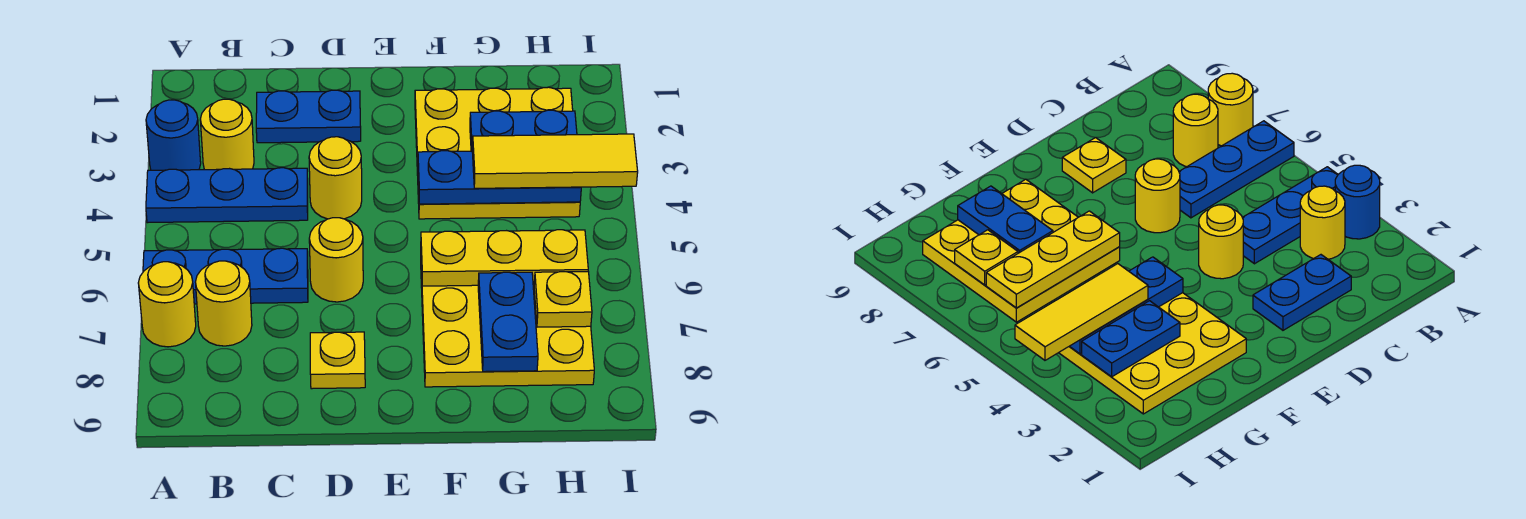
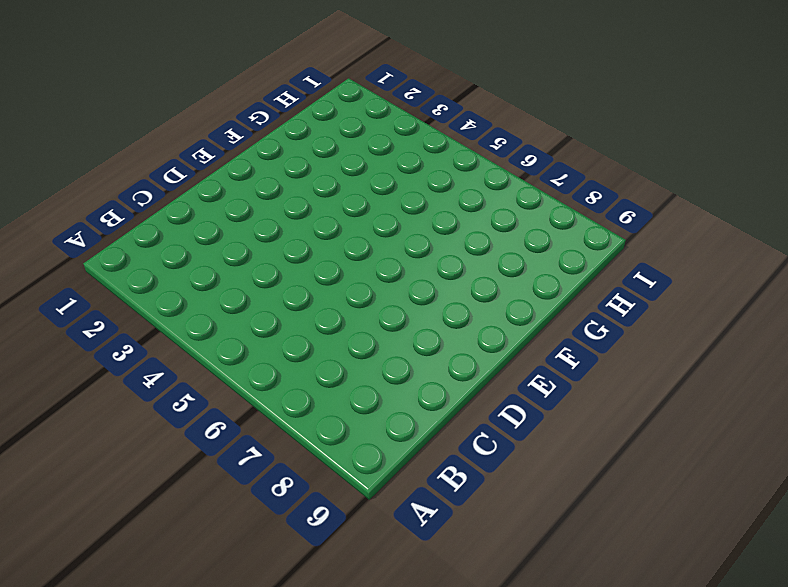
none -> blue 1x1 round brick [146,100,201,170]
none -> blue 1x3 plate [146,168,308,223]
none -> blue 1x3 plate [143,248,308,304]

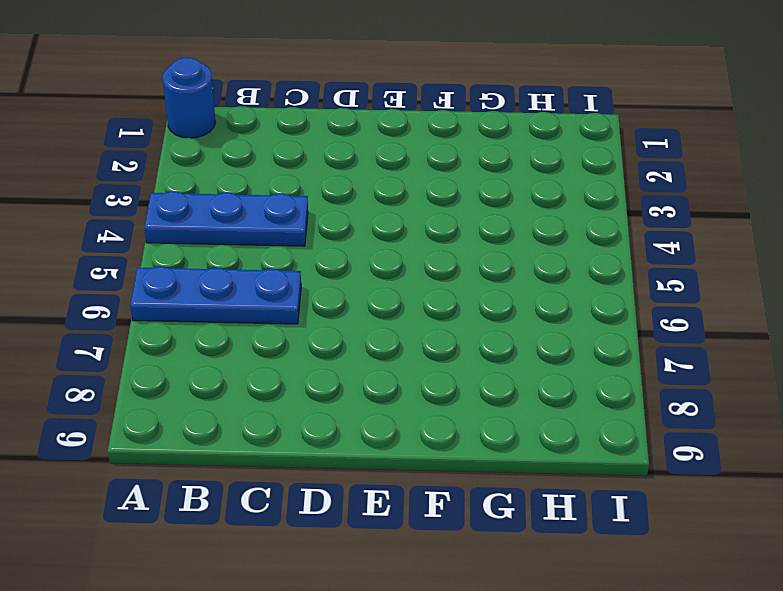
blue 1x1 round brick [163,57,216,138] -> blue 1x1 round brick moved to [146,100,201,170]
none -> yellow 1x1 round brick [138,262,196,347]
none -> yellow 1x1 round brick [200,99,254,170]
none -> yellow 1x1 round brick [195,261,252,346]

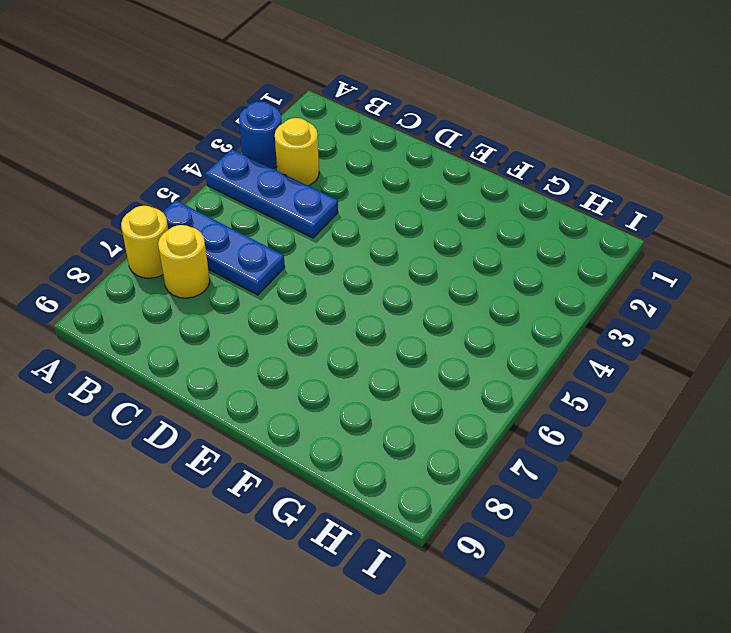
none -> blue 1x2 plate [256,90,361,143]
none -> yellow 1x1 round brick [309,137,362,219]
none -> yellow 1x1 round brick [309,218,363,302]

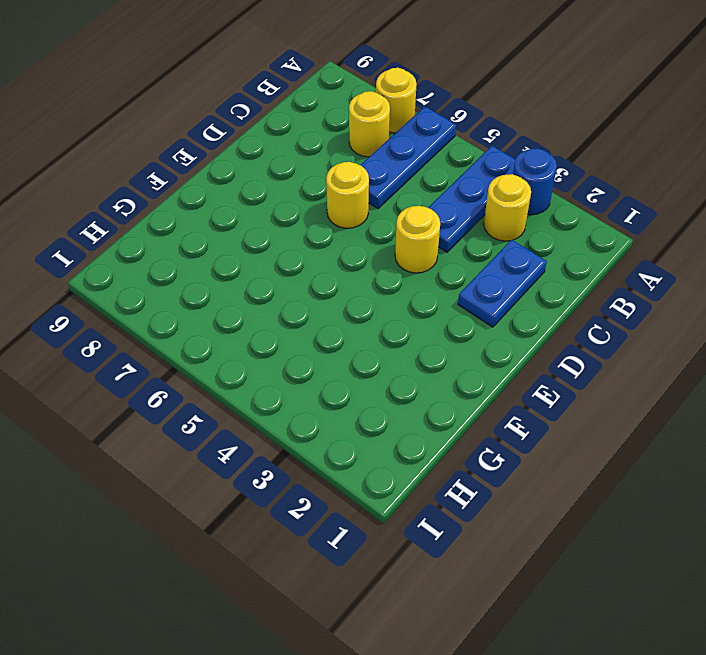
none -> yellow 1x1 plate [310,332,365,389]
none -> yellow 3x3 plate [415,87,580,219]
none -> yellow 3x3 plate [421,268,594,387]

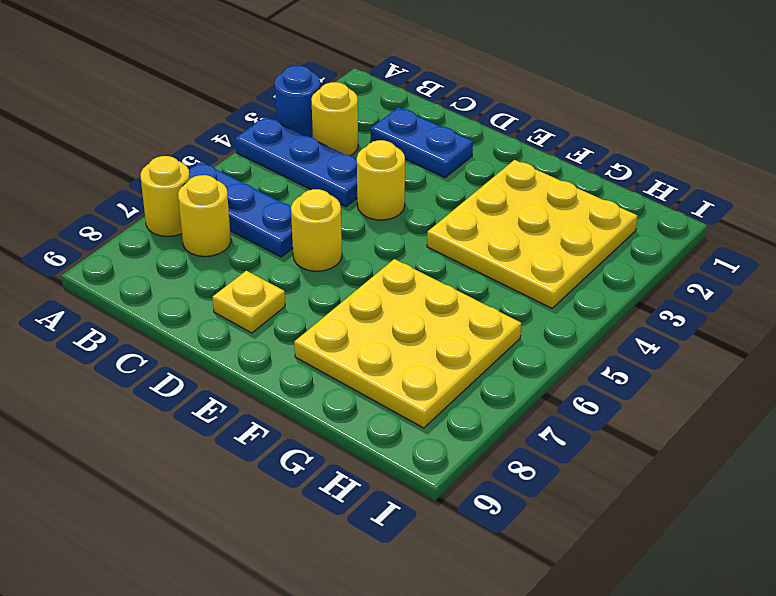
none -> blue 1x3 plate [418,151,581,204]
none -> yellow 1x3 plate [421,230,588,286]
none -> blue 1x2 plate [470,110,577,151]

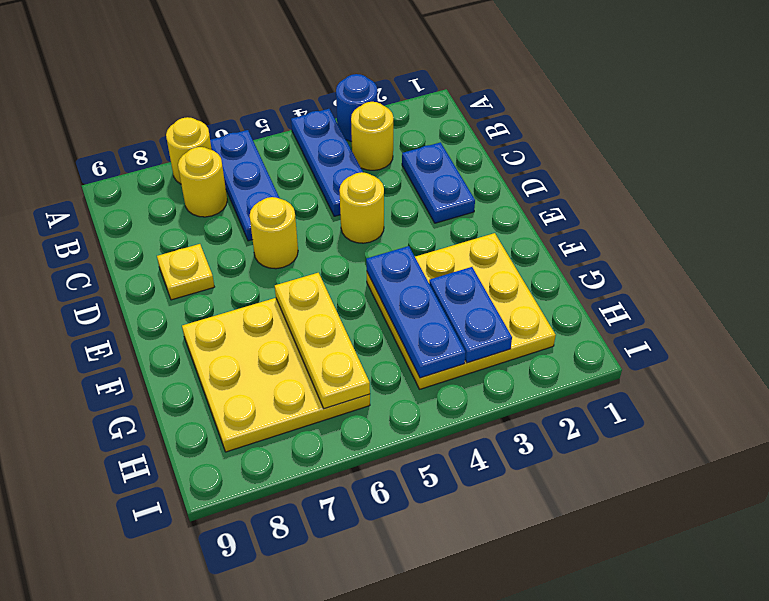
none -> blue 1x2 plate [478,272,538,372]
none -> yellow 1x1 plate [534,272,592,327]
none -> yellow 1x3 tile [472,134,638,188]

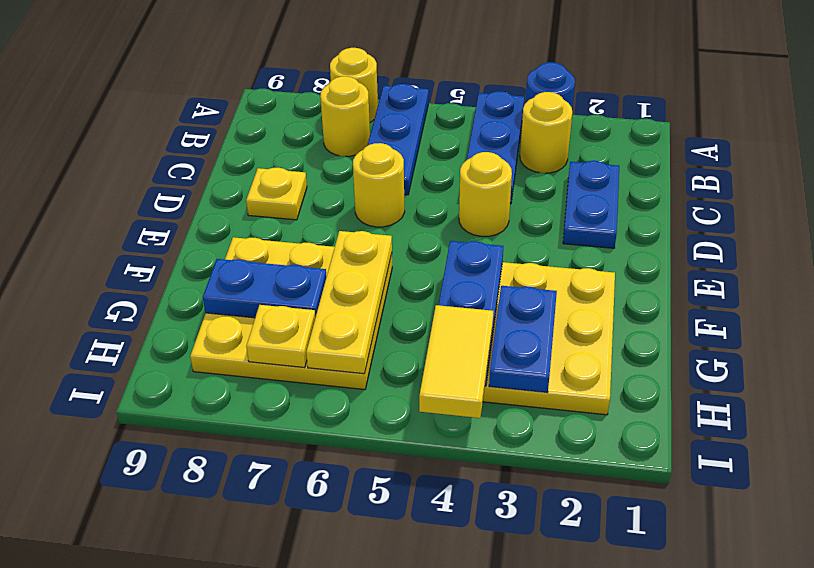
yellow 1x2 tile [419,305,493,418] -> yellow 1x3 tile [472,134,638,188]

